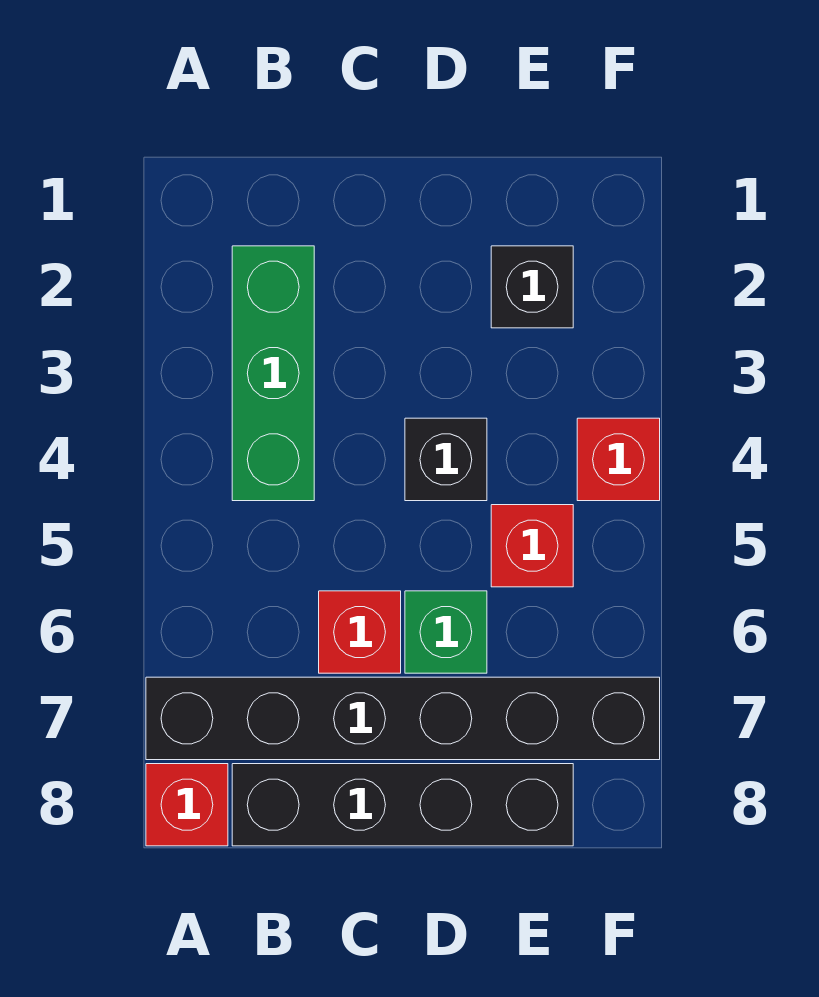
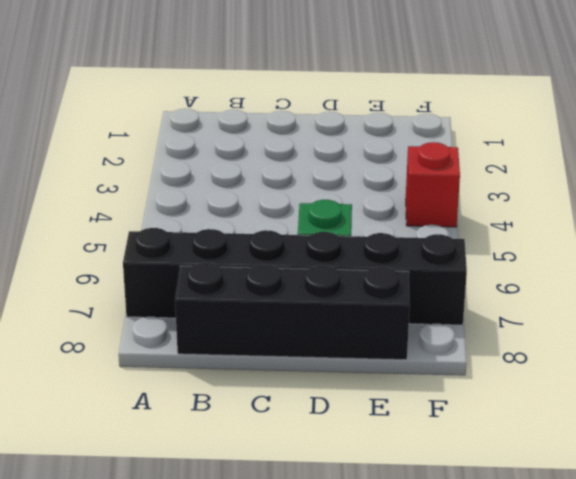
none -> red 1x1 brick [146,764,228,846]
none -> green 1x3 brick [232,246,314,501]

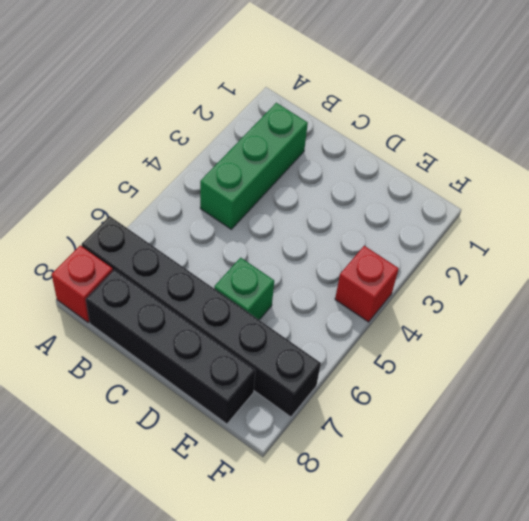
none -> red 1x1 brick [319,591,401,673]
none -> black 1x1 brick [405,418,487,501]

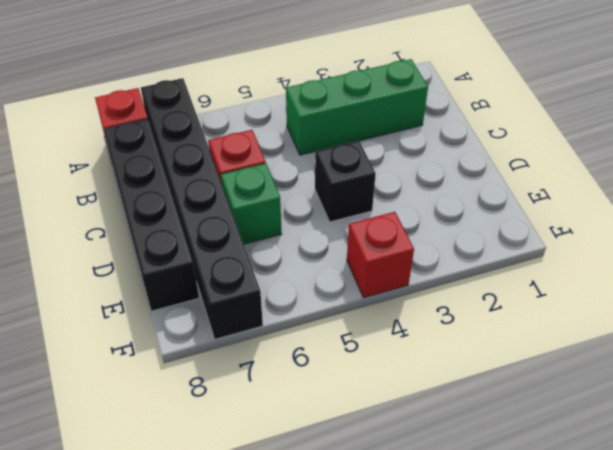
none -> black 1x1 brick [491,246,573,328]
none -> red 1x1 brick [491,505,573,587]

